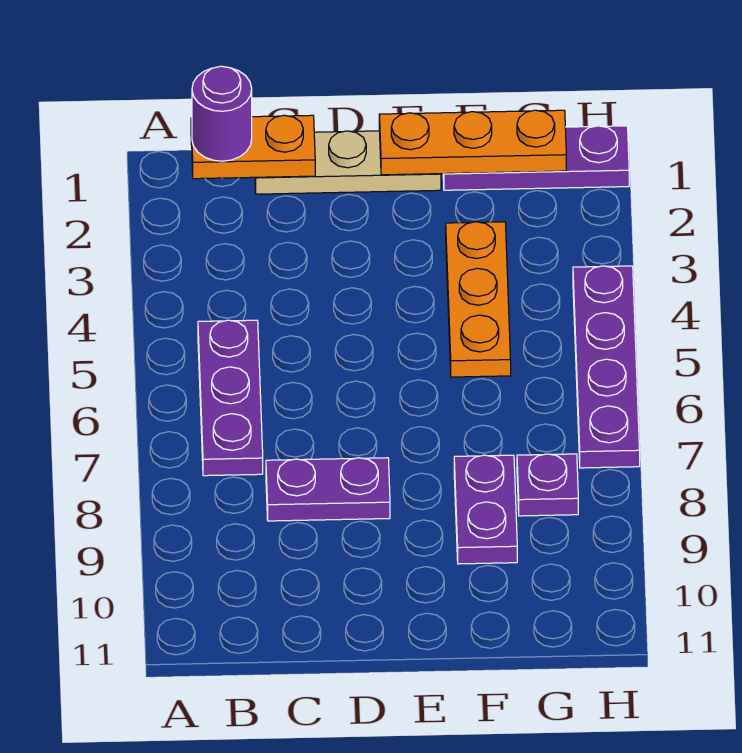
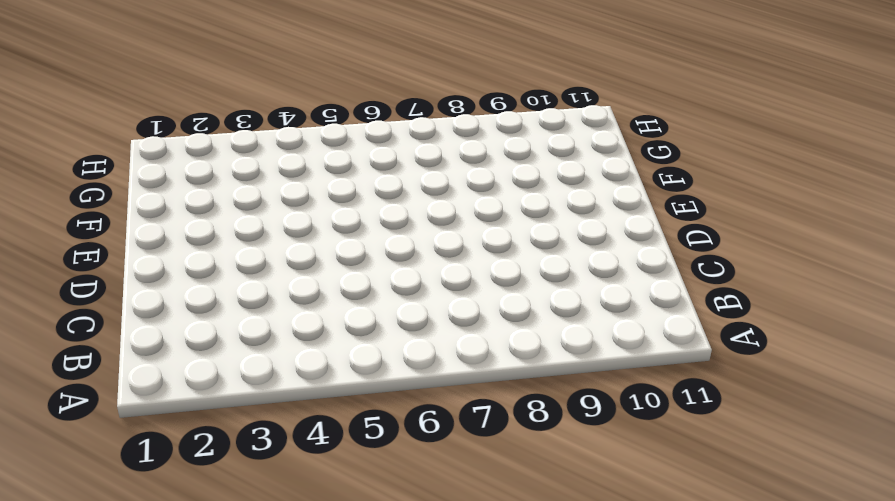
none -> purple 1x3 plate [198,320,263,476]
none -> tan 1x3 plate [255,131,441,194]

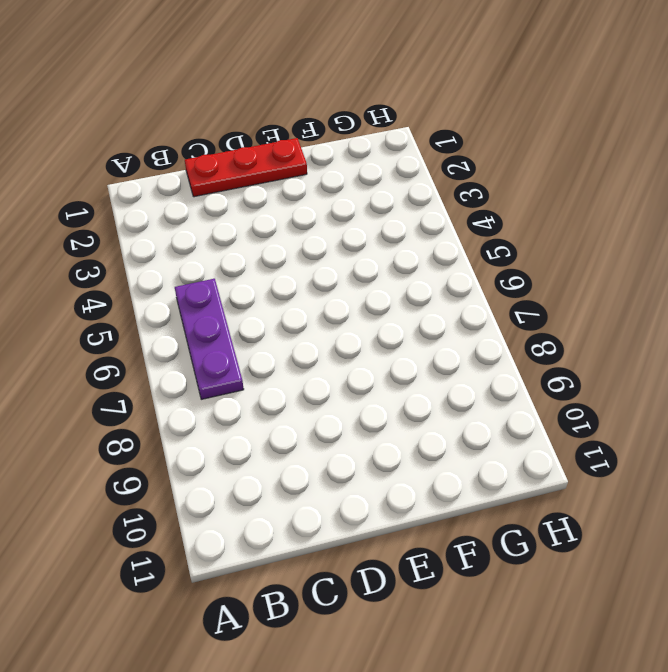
red 1x3 plate [185,138,307,197] -> tan 1x3 plate [255,131,441,194]
none -> purple 1x2 plate [266,458,390,521]
none -> purple 1x3 plate [443,126,629,190]

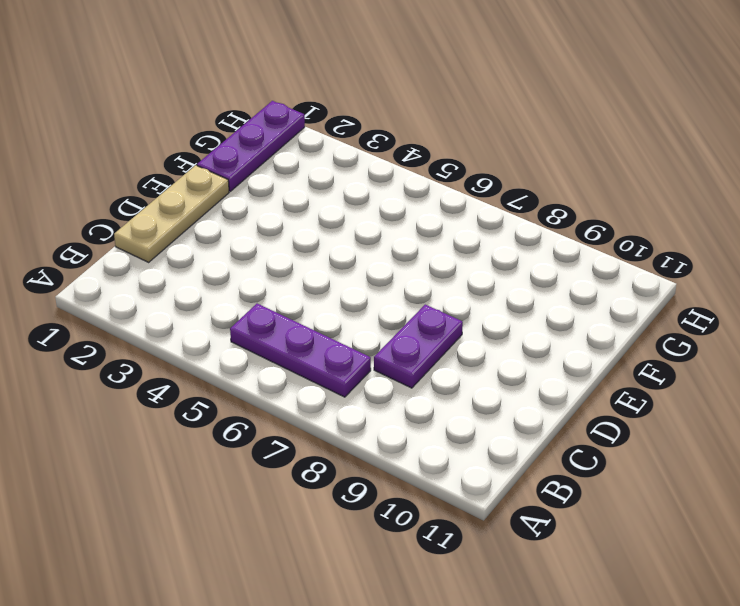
none -> orange 1x3 plate [446,222,511,377]
none -> purple 1x2 plate [454,455,517,564]

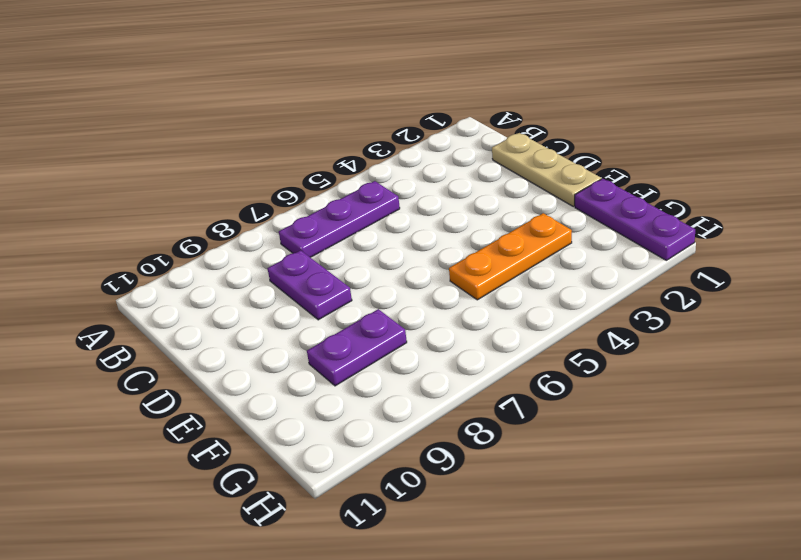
none -> purple 1x1 plate [517,454,578,516]
none -> purple 1x4 plate [573,266,640,468]

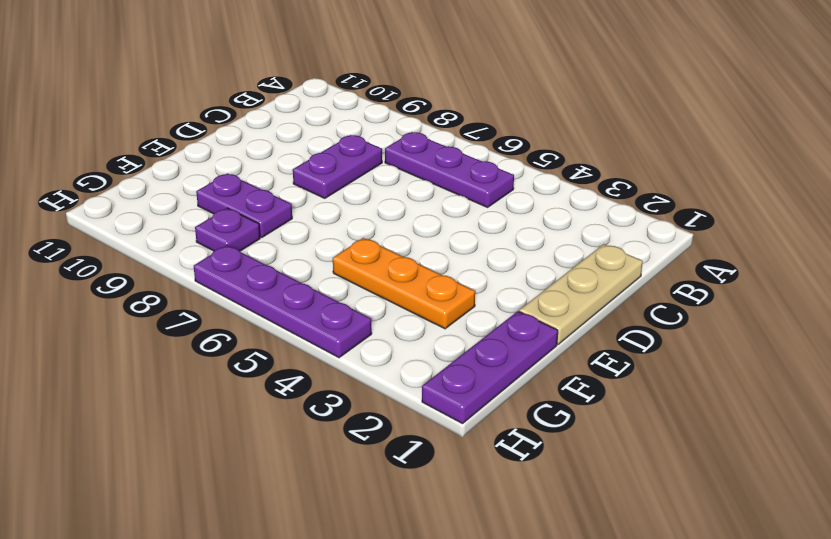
none -> orange 1x2 plate [191,115,315,179]
none -> orange 1x3 plate [379,110,566,175]

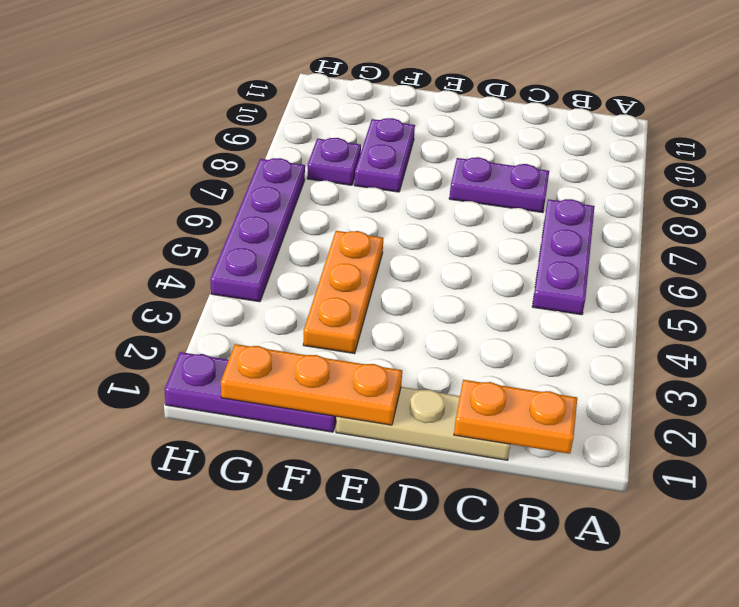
none -> purple 1x1 round brick [192,66,252,161]

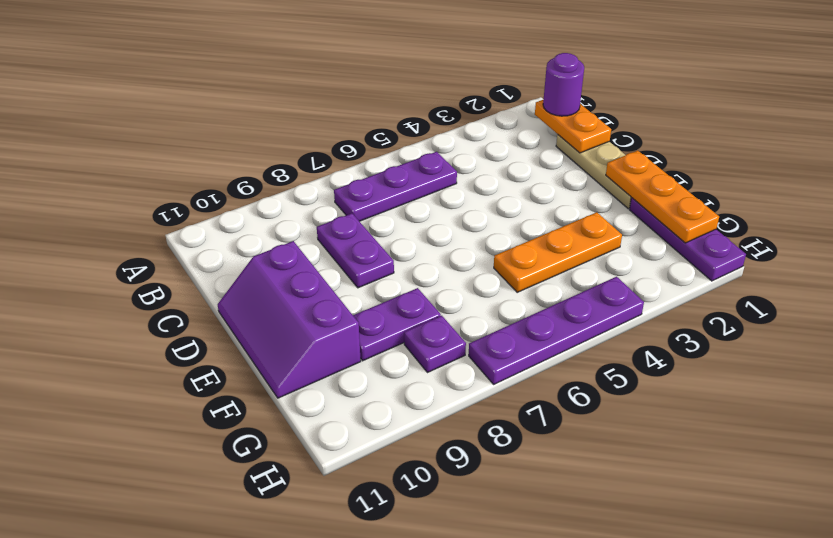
purple 2x3 slope [218,241,361,398] -> none

